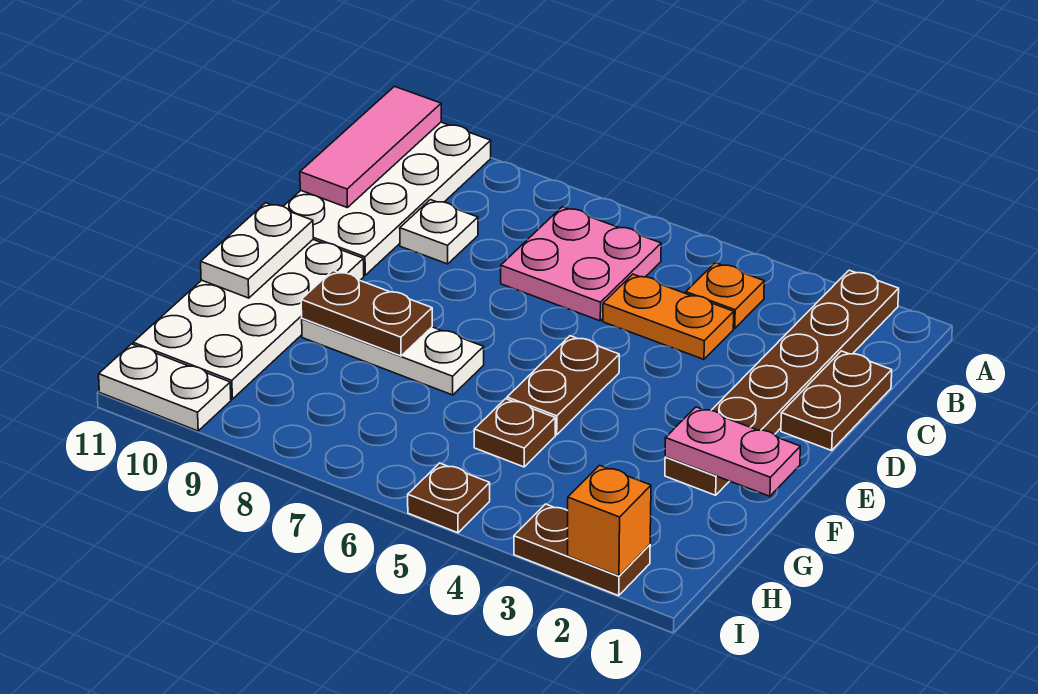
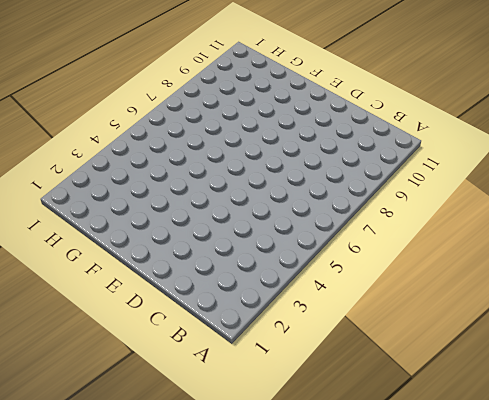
none -> brown 1x6 plate [665,270,899,495]
none -> white 2x4 plate [283,122,491,275]
none -> orange 1x1 plate [686,263,764,328]

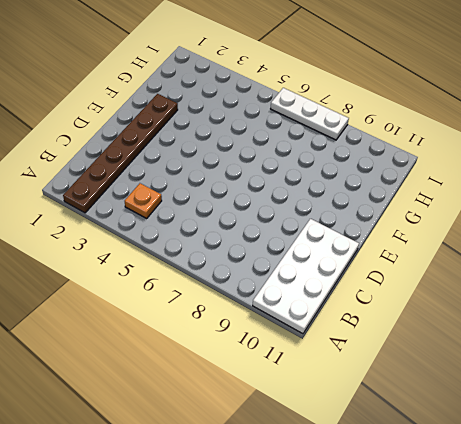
white 1x3 plate [271,88,349,140] -> white 1x3 plate moved to [302,319,484,395]
none -> pink 2x2 plate [501,207,661,321]
none -> brown 1x2 plate [781,351,892,450]
none -> orange 1x2 plate [603,274,734,359]

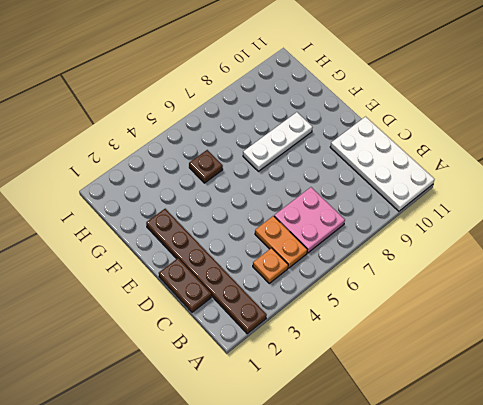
orange 1x2 plate [255,216,307,268] -> orange 1x2 plate turned to [603,274,734,359]
none -> white 1x1 plate [400,200,478,264]
none -> brown 1x2 plate [507,336,619,435]
none -> white 2x4 plate [133,240,364,399]

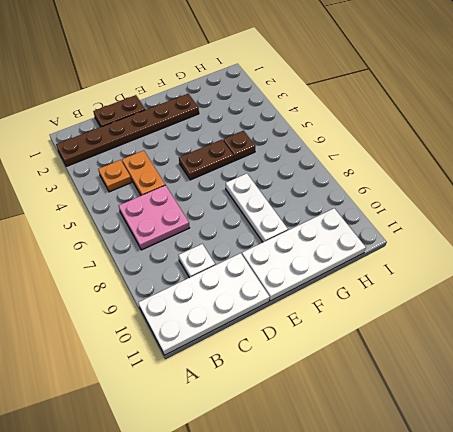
none -> brown 1x2 plate [514,504,650,596]
none -> brown 1x1 plate [408,463,490,533]
none -> white 1x2 plate [99,344,231,431]

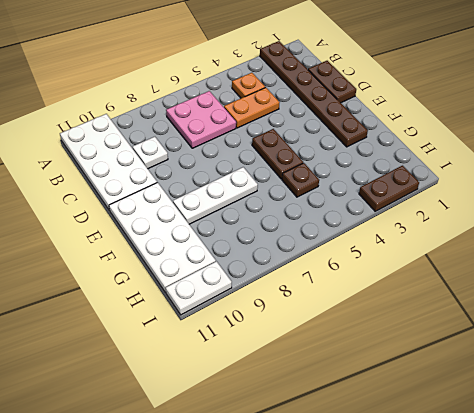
none -> brown 1x1 plate [408,463,490,533]
none -> pink 1x3 tile [300,86,441,208]
none -> white 1x2 plate [201,203,313,298]

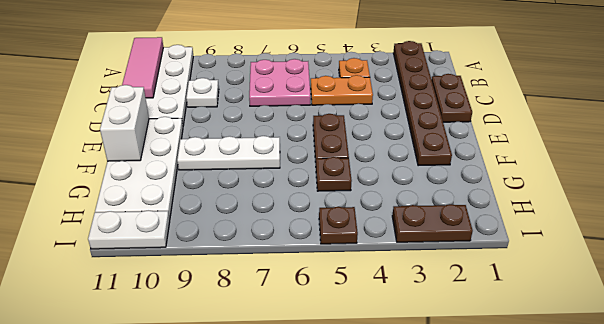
white 1x2 brick [100,85,149,161] -> white 1x2 plate [201,203,313,298]
none -> pink 1x2 plate [665,407,800,496]
none -> brown 1x2 plate [301,271,432,356]
none -> orange 1x1 brick [568,466,651,576]

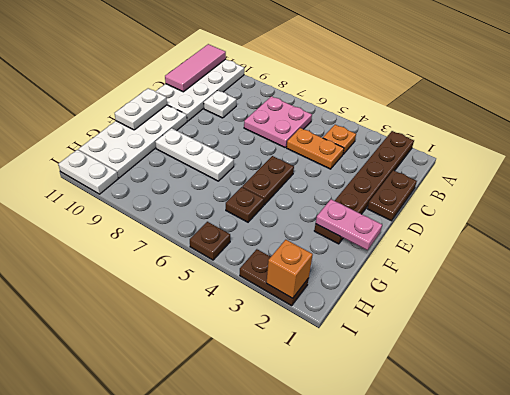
none -> brown 1x2 plate [301,271,432,356]

